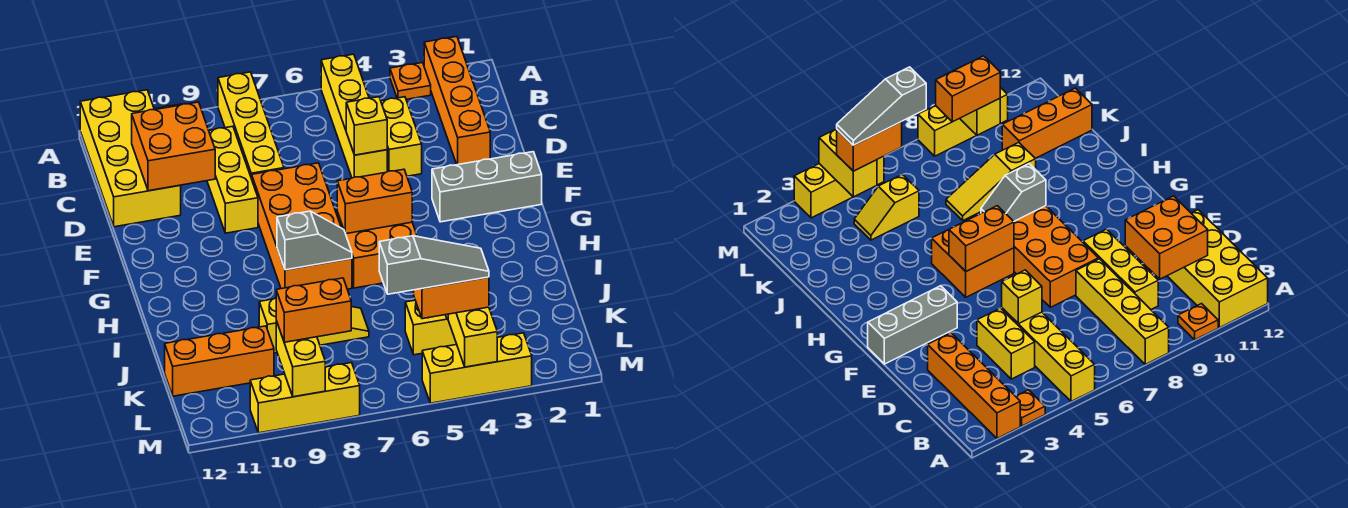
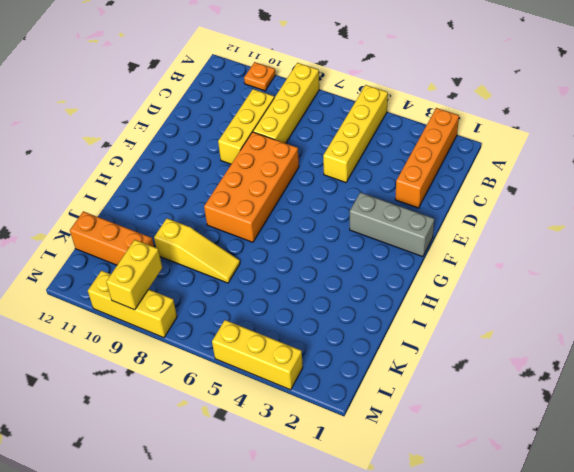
none -> orange 1x1 plate [390,63,431,99]
none -> yellow 2x4 brick [80,90,181,227]
none -> yellow 1x2 brick [381,97,422,176]

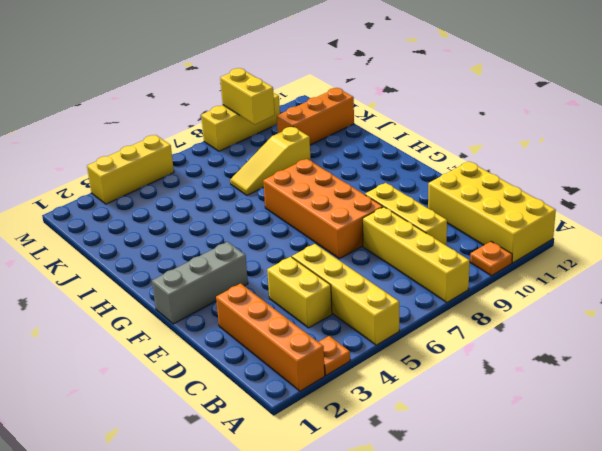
none -> orange 2x2 brick [337,212,417,288]
none -> yellow 1x2 slope [405,300,456,355]
none -> orange 2x2 brick [132,102,215,191]

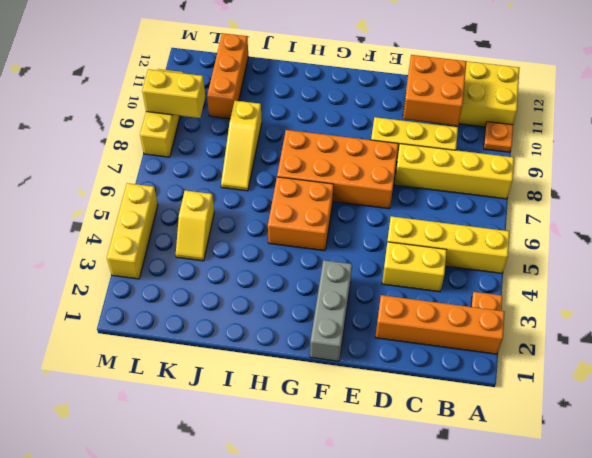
none -> yellow 1x1 brick [346,97,387,155]
none -> orange 1x2 brick [337,169,412,234]
none -> grey 1x2 slope [277,211,352,270]

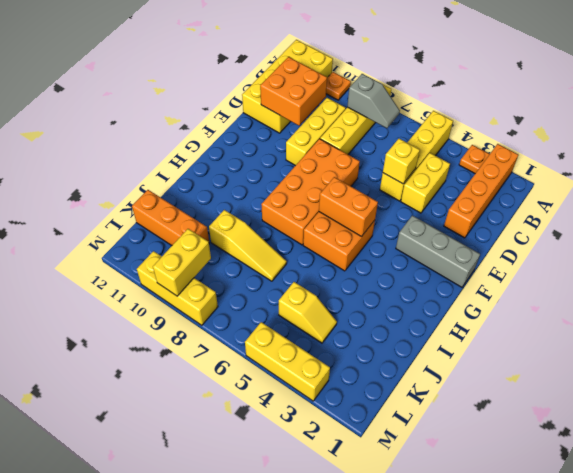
grey 1x2 slope [347,74,400,128] -> grey 1x2 slope moved to [277,211,352,270]
none -> yellow 1x2 brick [448,307,497,367]
none -> orange 1x2 brick [414,277,489,319]
none -> orange 1x2 brick [276,278,351,342]

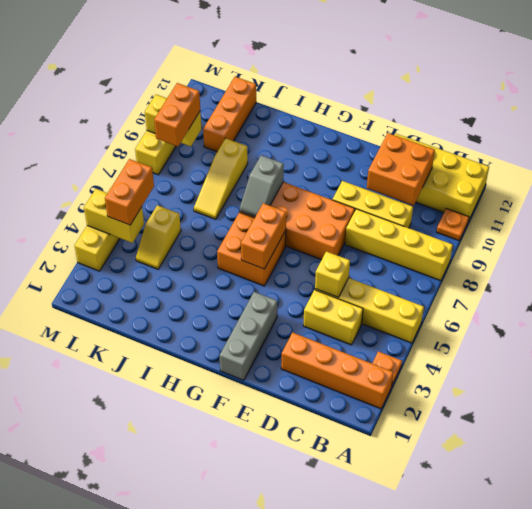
none -> grey 1x3 slope [379,236,489,294]

